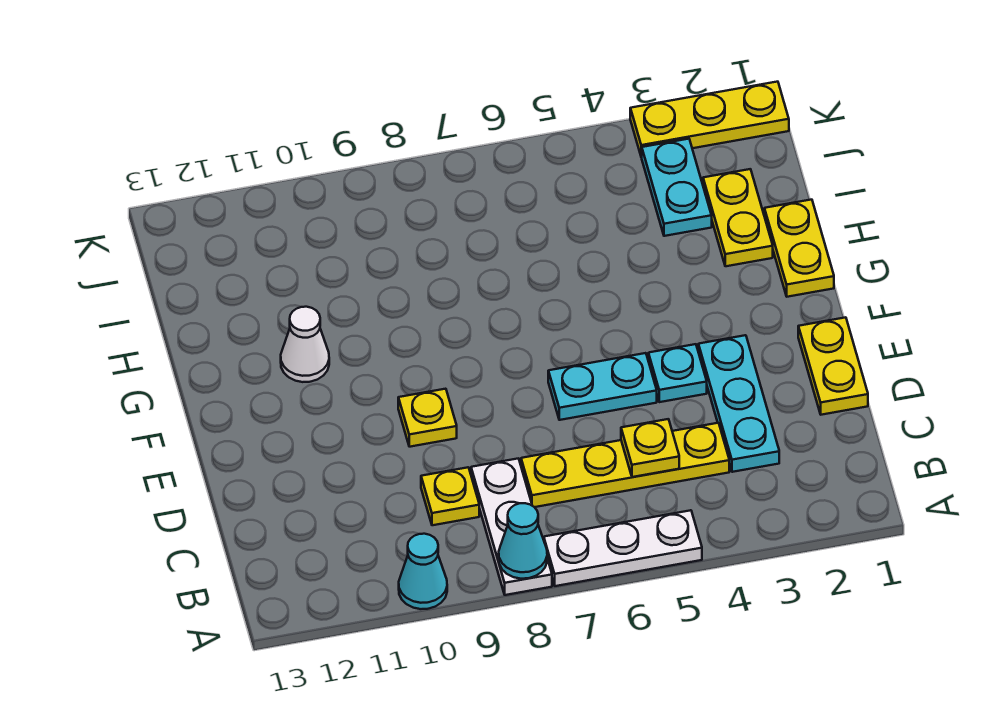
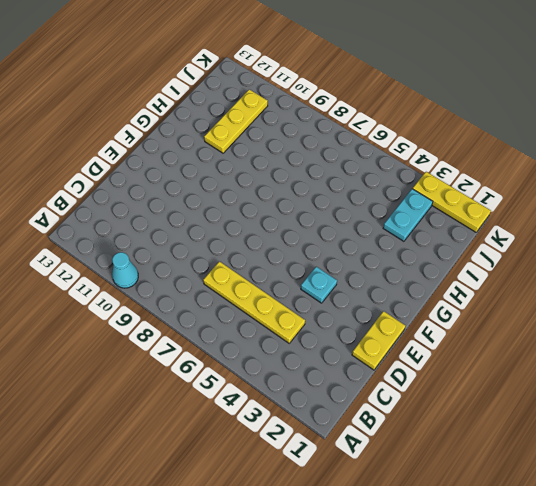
yellow 1x3 plate [204,89,268,153] -> none
none -> white 1x3 plate [544,510,702,586]
none -> white 1x3 plate [471,458,552,595]
none -> cyan 1x3 plate [698,335,779,472]

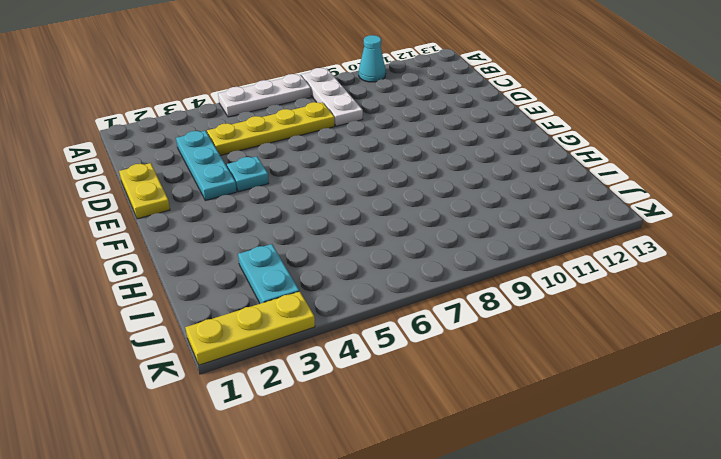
none -> yellow 1x1 plate [421,467,479,525]
none -> cyan 1x2 plate [548,353,657,420]
none -> yellow 1x1 plate [398,389,457,447]

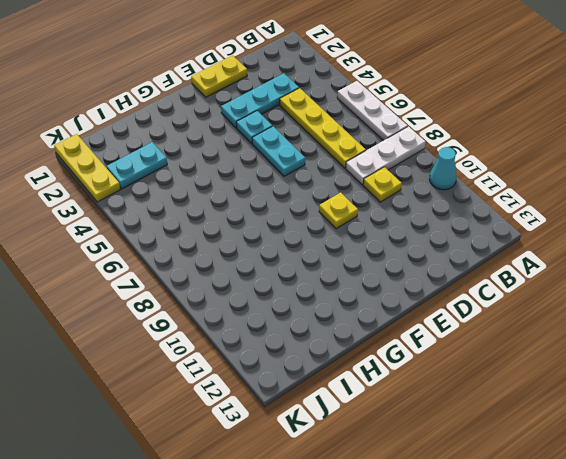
none -> yellow 1x2 plate [764,200,834,297]
none -> white 1x1 cone [281,307,329,382]
none -> yellow 1x2 plate [703,169,773,266]

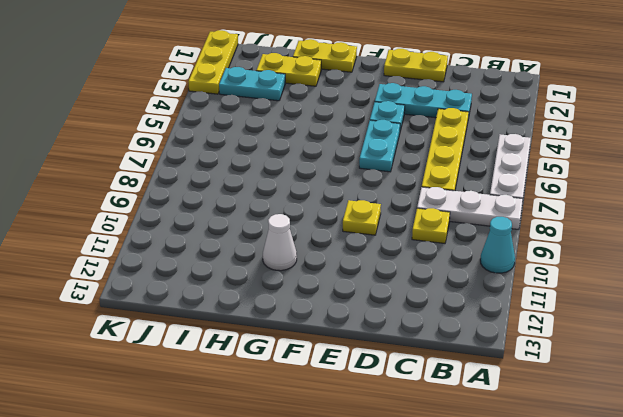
none -> cyan 1x1 cone [499,503,547,579]
none -> yellow 1x1 plate [621,419,679,477]

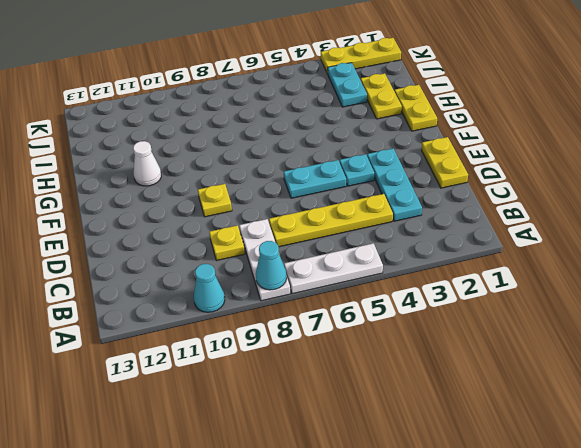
none -> yellow 1x1 plate [621,419,679,477]

